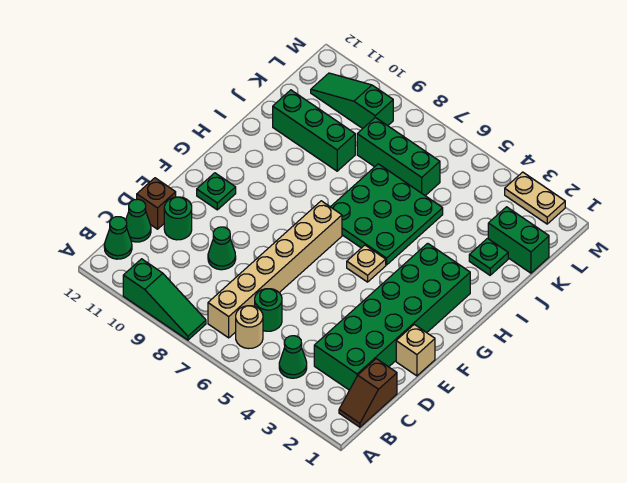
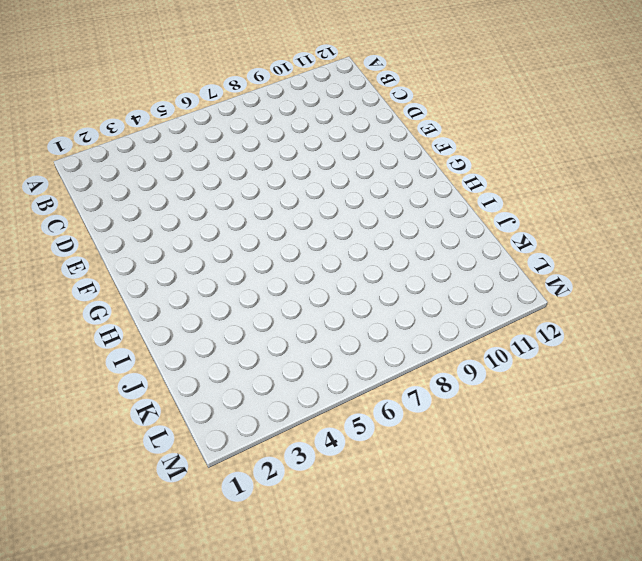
none -> green 1x3 slope [123,259,206,340]
none -> brown 1x2 slope [339,359,397,427]
none -> green 1x1 cone [279,336,307,378]

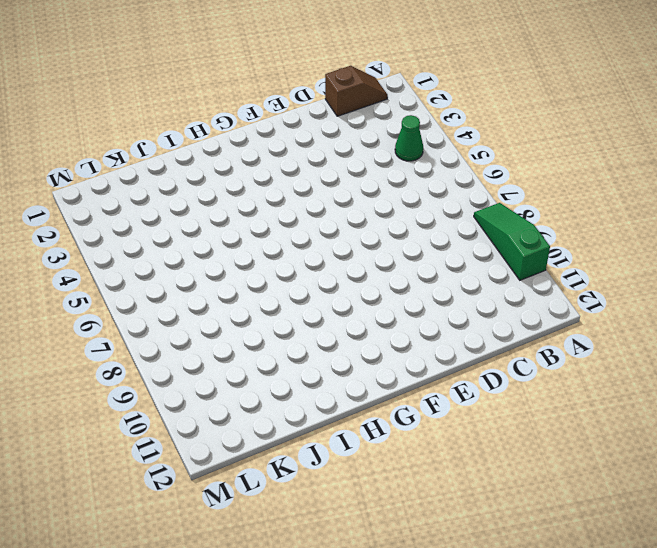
none -> tan 1x1 round brick [236,306,263,349]
none -> tan 1x6 brick [208,201,342,338]
none -> green 1x1 cone [104,217,132,259]

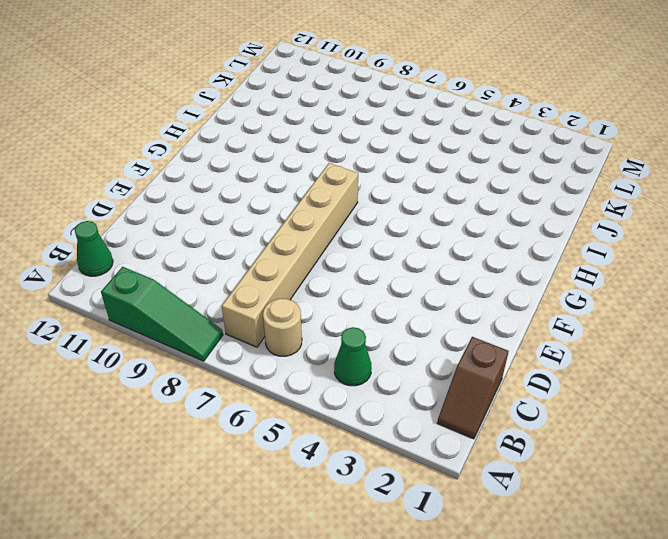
none -> green 2x6 brick [314,243,470,390]
none -> green 1x1 round brick [255,289,282,331]
none -> green 1x1 cone [126,199,151,242]

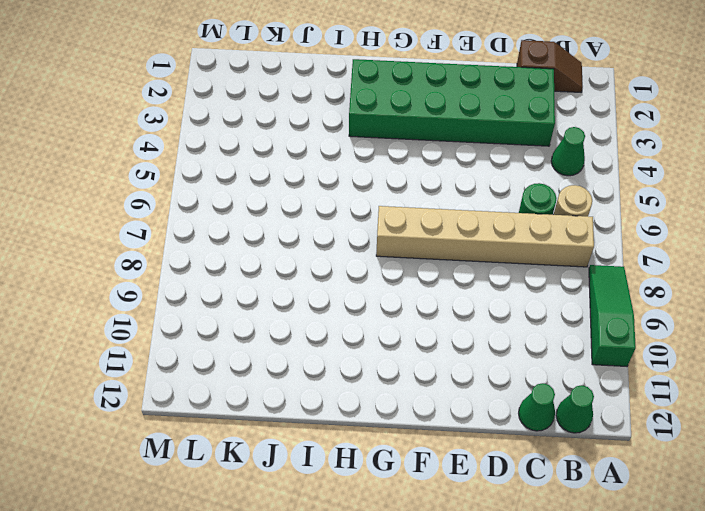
none -> green 1x1 cone [208,227,236,270]
none -> green 1x1 round brick [164,197,192,240]
none -> brown 1x1 brick [137,178,176,229]

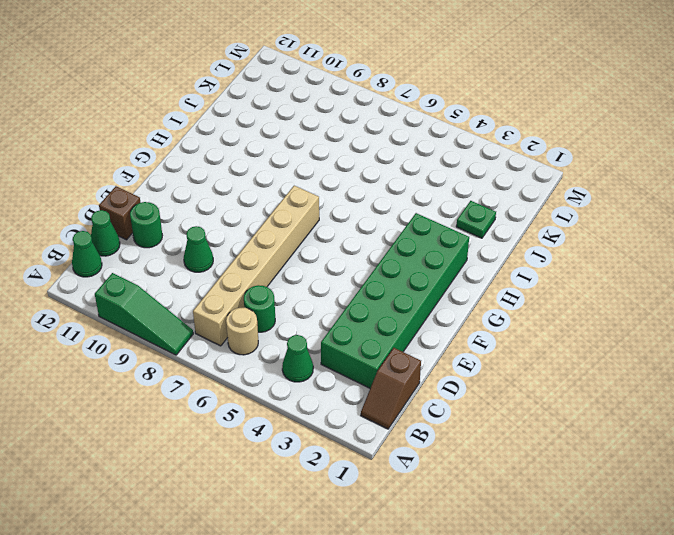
none -> tan 1x1 brick [396,324,435,376]
none -> green 1x1 plate [197,173,236,210]
none -> tan 1x1 plate [347,245,386,282]

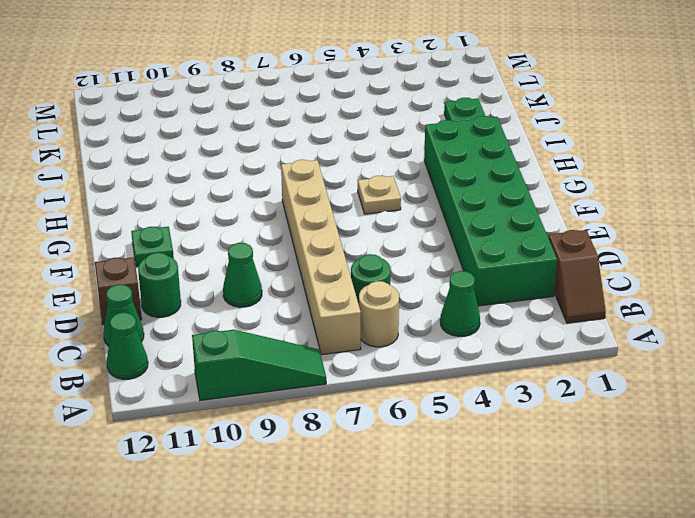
none -> tan 1x1 brick [396,324,435,376]
none -> green 3x3 plate [331,164,443,265]
none -> green 1x3 brick [273,90,355,171]

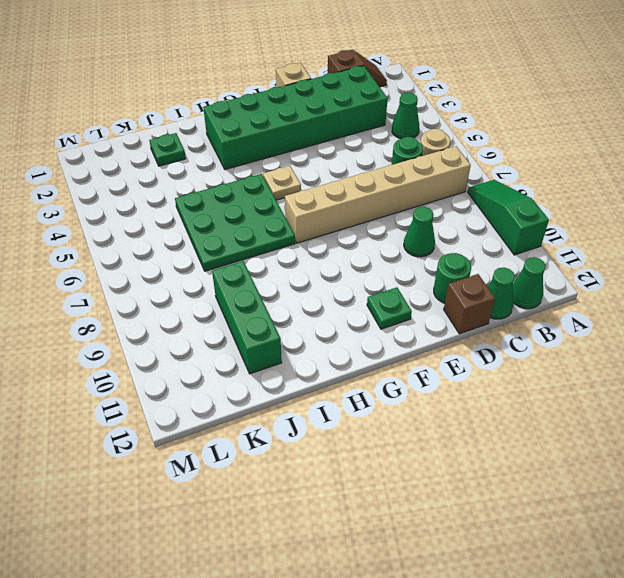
none -> green 1x2 brick [488,207,549,273]
none -> green 1x3 brick [357,117,440,196]
none -> green 1x3 slope [311,73,393,129]

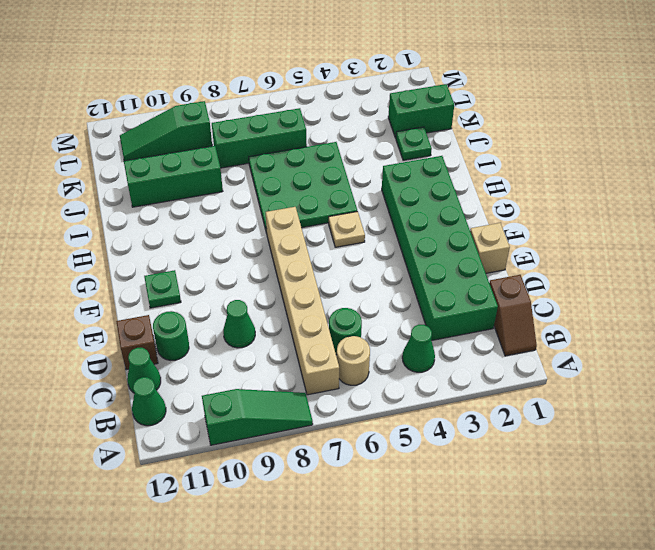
none -> tan 1x2 plate [505,172,565,224]

